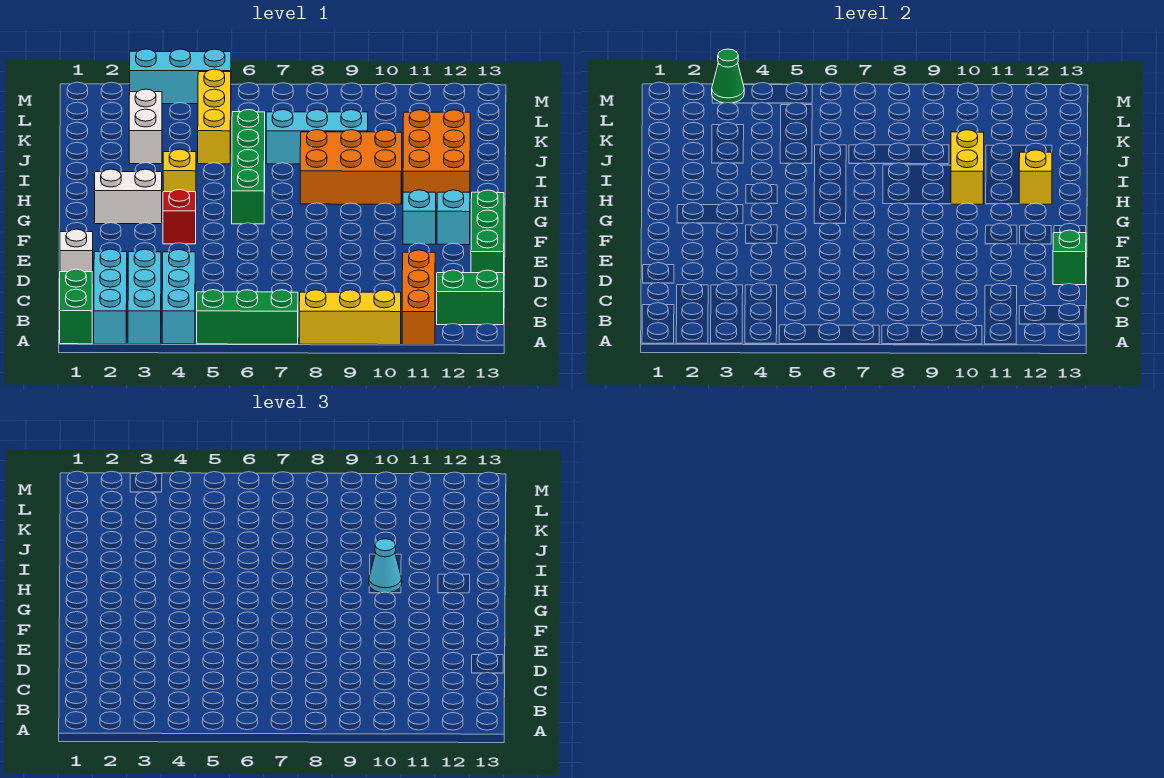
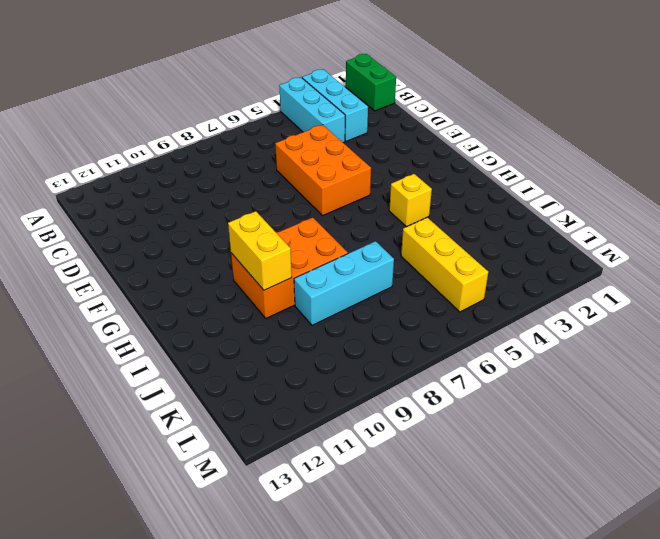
orange 2x3 brick [275,125,371,215] -> orange 2x3 brick moved to [403,110,470,204]
none -> cyan 1x3 brick [94,249,127,344]
none -> green 1x3 brick [197,290,298,344]
none -> yellow 1x3 brick [299,290,401,345]

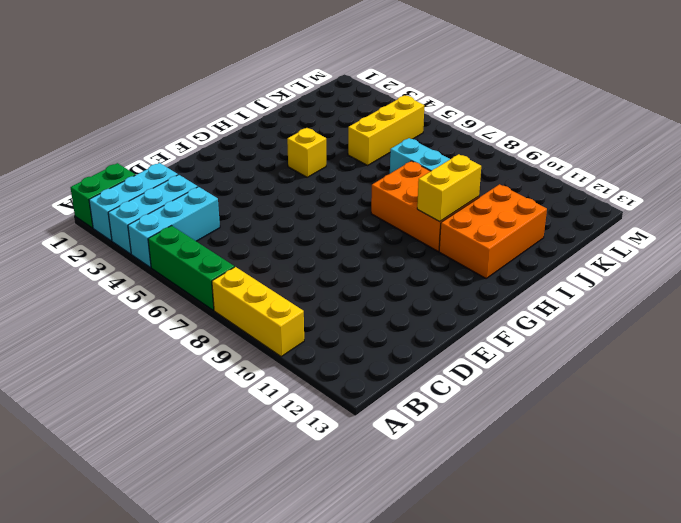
none -> orange 1x3 brick [402,250,435,345]
none -> green 1x2 brick [437,270,504,325]
none -> white 1x1 brick [60,229,93,283]

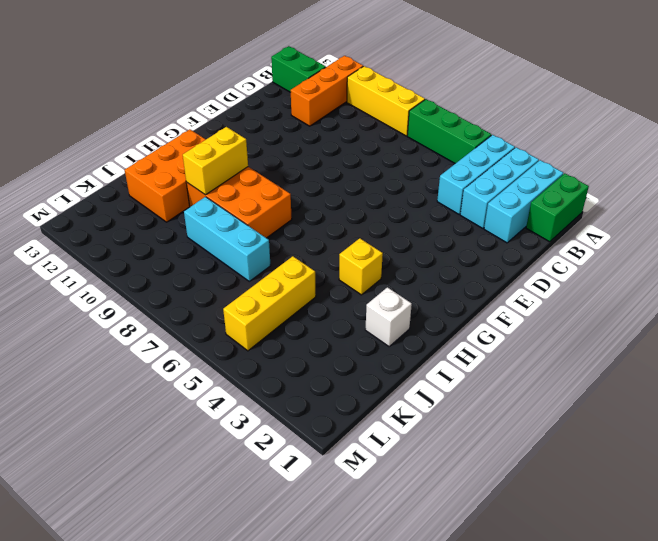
white 1x1 brick [365,287,412,346] -> white 1x1 brick moved to [60,229,93,283]
none -> green 1x3 brick [471,190,504,273]
none -> red 1x1 brick [163,189,196,244]
none -> cyan 1x1 brick [403,190,436,244]

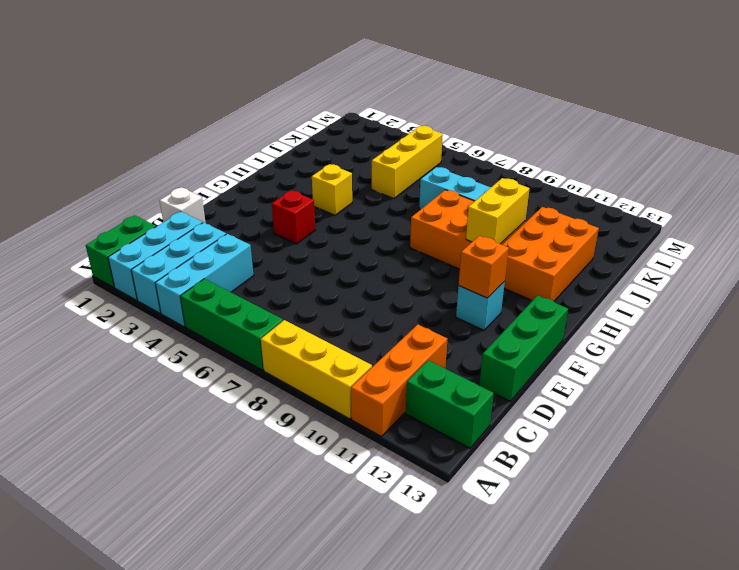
orange 1x1 brick [459,236,509,298] -> none
none -> cyan 1x1 brick [437,190,470,245]
none -> white 1x2 brick [95,169,162,224]
none -> green 1x4 brick [232,110,265,224]

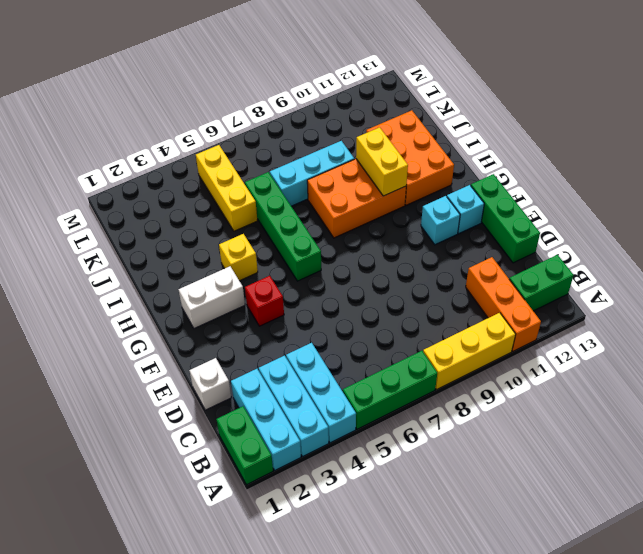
none -> white 1x2 brick [129,89,162,164]
none -> cyan 1x3 brick [130,49,231,104]
none -> green 1x1 brick [1053,230,1086,285]

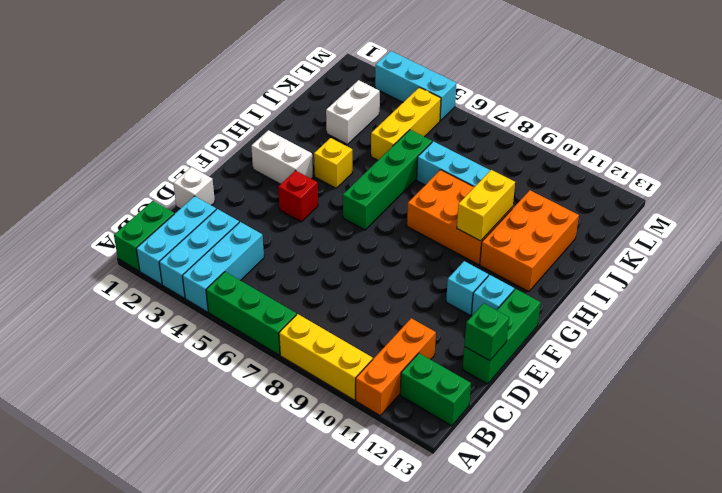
none -> yellow 1x1 brick [1019,150,1052,204]
none -> green 1x1 cone [712,49,744,103]
none -> cyan 1x1 cone [369,539,402,593]

